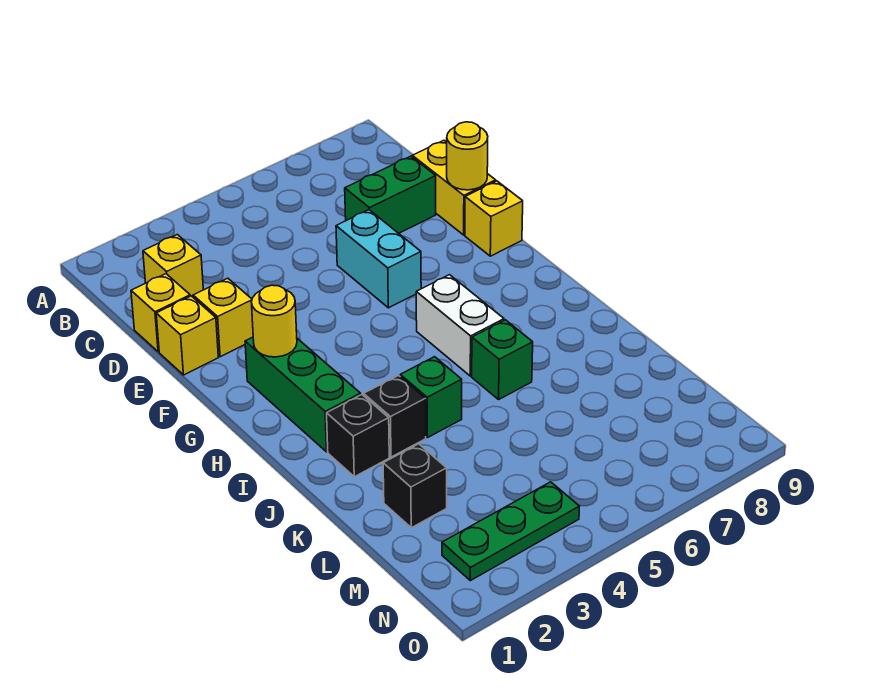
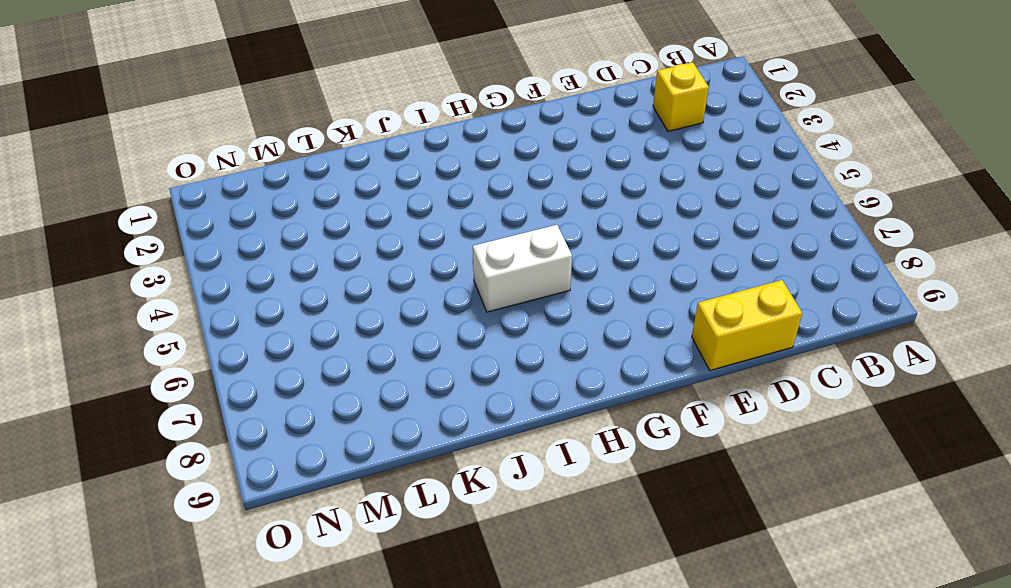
none -> yellow 1x1 brick [131,274,190,352]
none -> green 1x2 brick [345,156,436,233]
none -> yellow 1x1 brick [156,296,218,375]

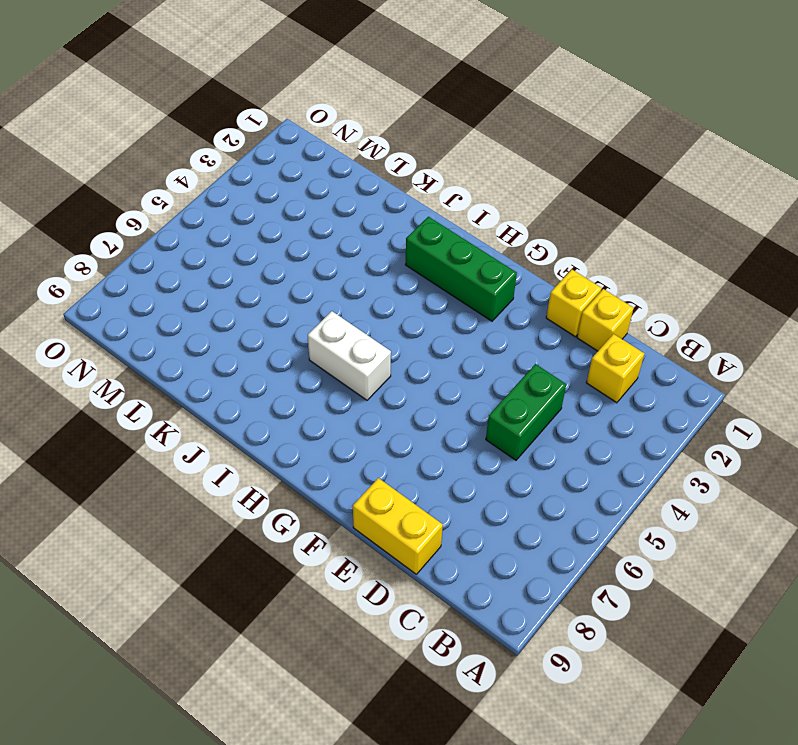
green 1x2 brick [486,364,566,460] -> green 1x2 brick moved to [345,156,436,233]
none -> yellow 1x1 brick [193,278,253,357]
none -> cyan 1x2 brick [336,210,421,308]
none -> yellow 1x1 brick [465,181,523,256]

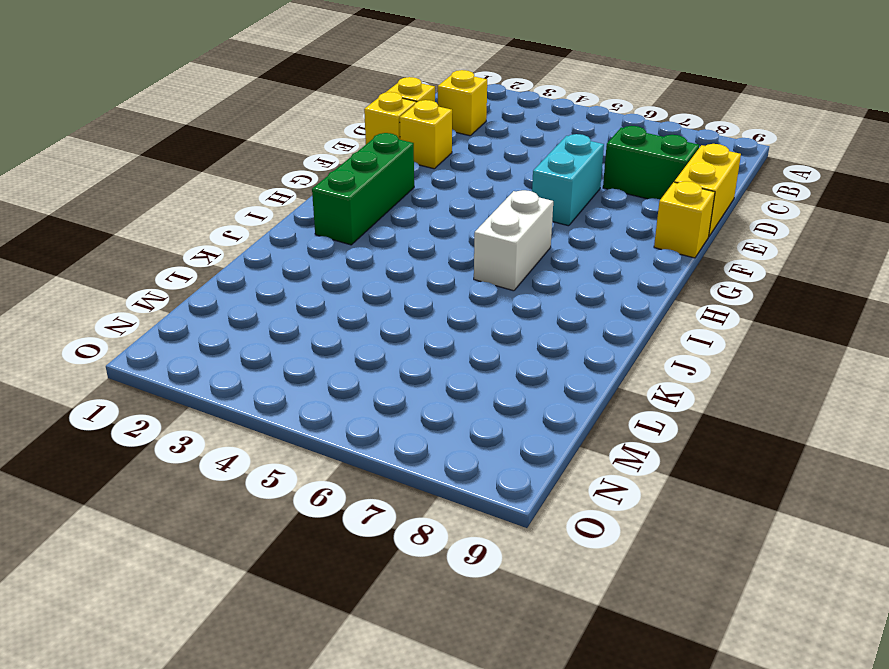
none -> black 1x1 brick [327,395,389,477]
none -> black 1x1 brick [364,376,426,457]
none -> green 1x1 brick [400,357,462,438]

